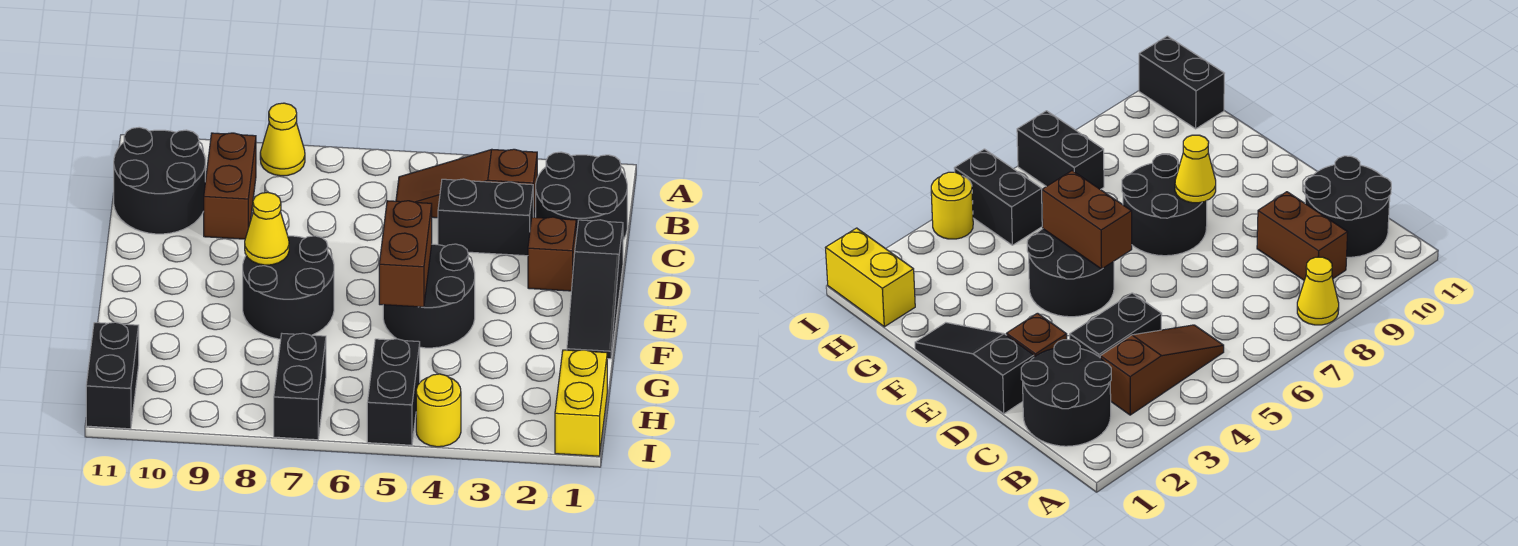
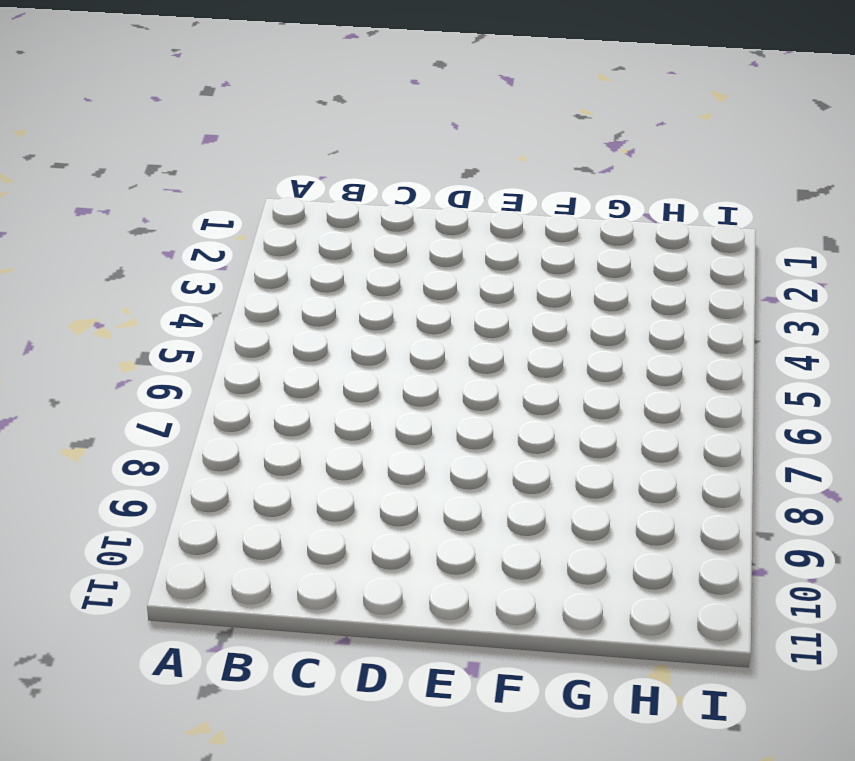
none -> yellow 1x1 cone [260,103,305,176]
none -> black 2x2 round brick [536,152,627,240]
none -> brown 1x3 slope [396,149,537,218]

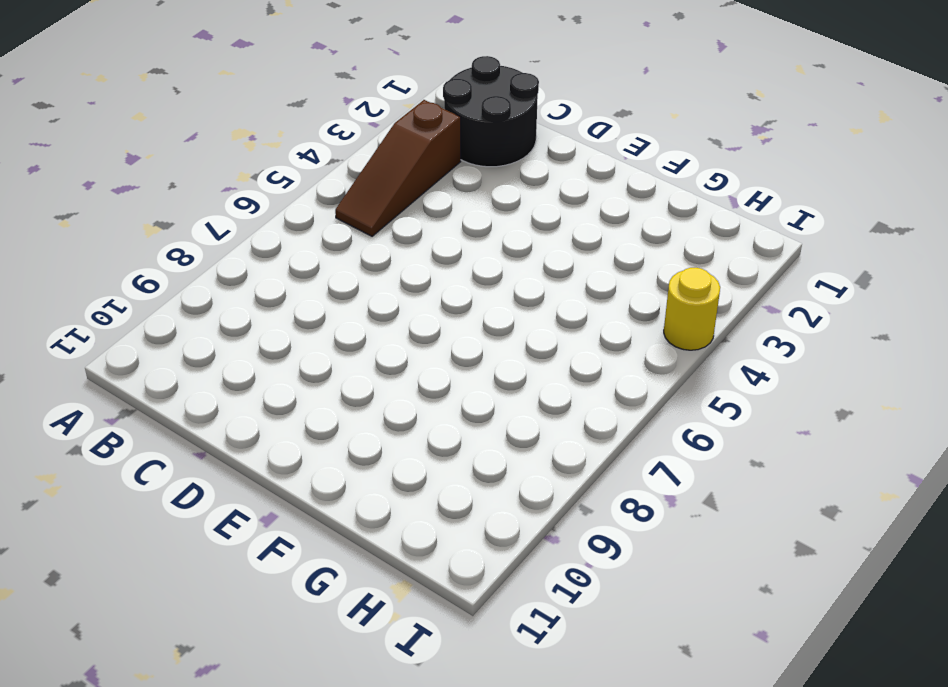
none -> yellow 1x1 cone [260,103,305,176]
none -> brown 1x2 brick [204,133,256,239]
none -> black 2x2 round brick [114,127,205,234]

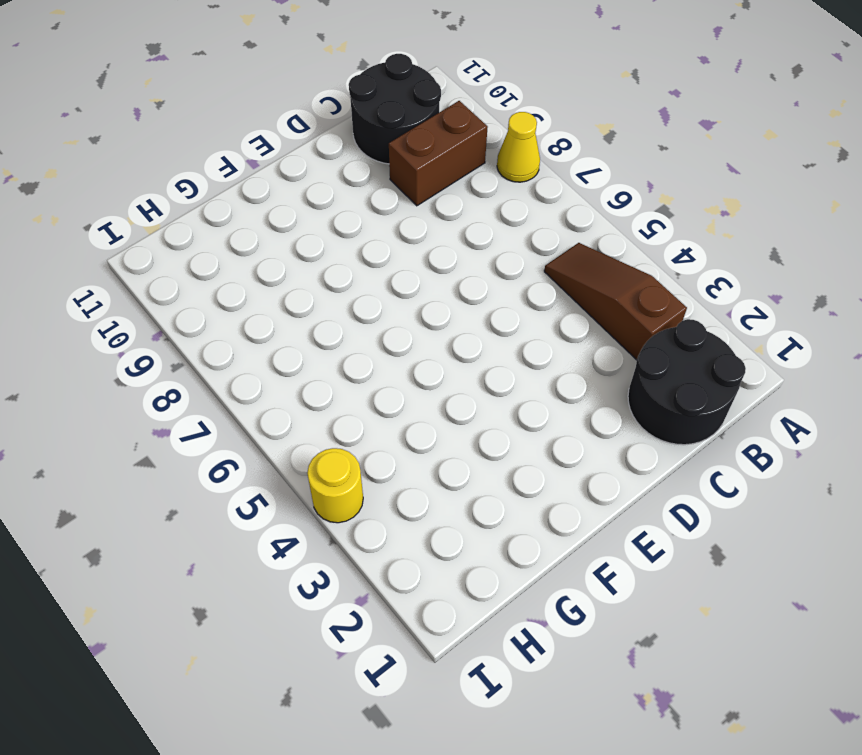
none -> black 1x2 brick [438,179,533,256]
none -> black 1x3 slope [567,220,623,359]
none -> brown 1x1 brick [528,217,576,291]

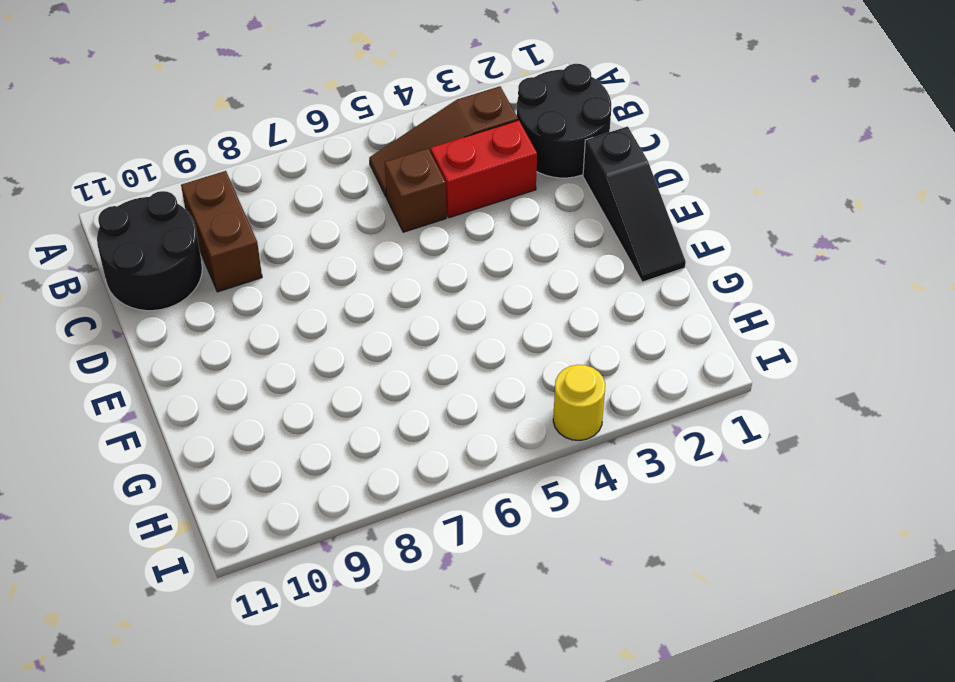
red 1x2 brick [431,120,537,218] -> black 1x2 brick [438,179,533,256]
brown 1x1 brick [385,149,446,232] -> brown 1x1 brick moved to [528,217,576,291]
none -> yellow 1x1 cone [260,103,305,176]
none -> black 2x2 round brick [383,244,475,348]
none -> black 2x2 round brick [243,236,334,339]

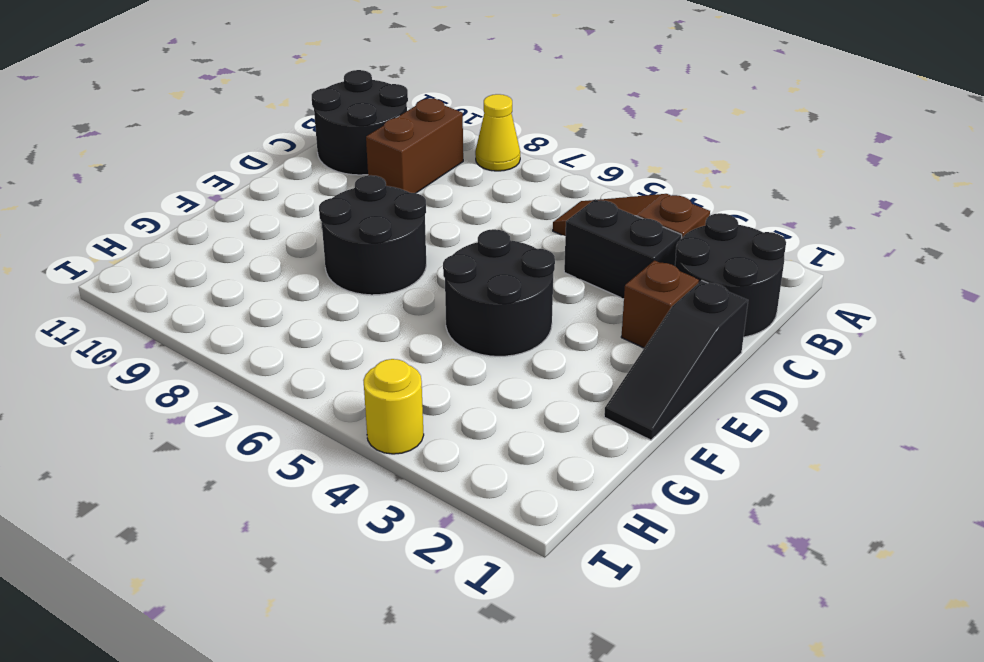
none -> yellow 1x2 brick [555,350,607,456]
none -> black 1x2 brick [367,339,420,445]
none -> black 1x2 brick [274,333,326,440]

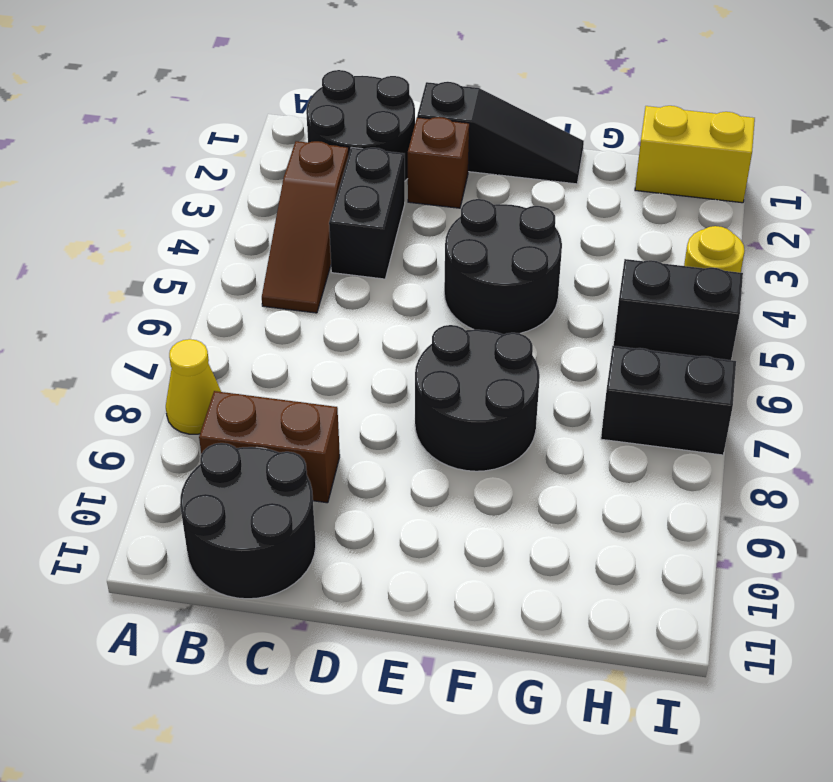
none -> black 1x2 brick [86,322,139,429]
none -> brown 1x2 brick [379,201,432,307]
none -> yellow 1x1 cone [245,192,289,265]

